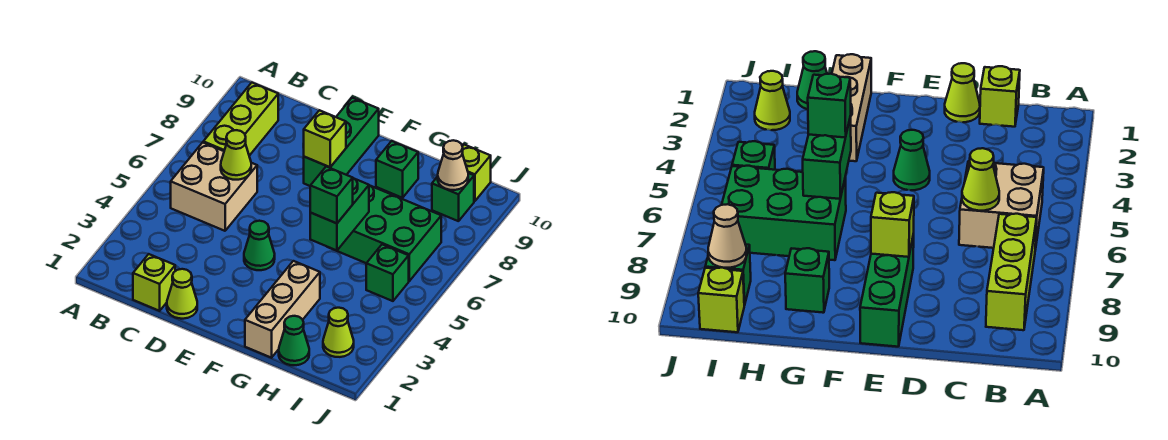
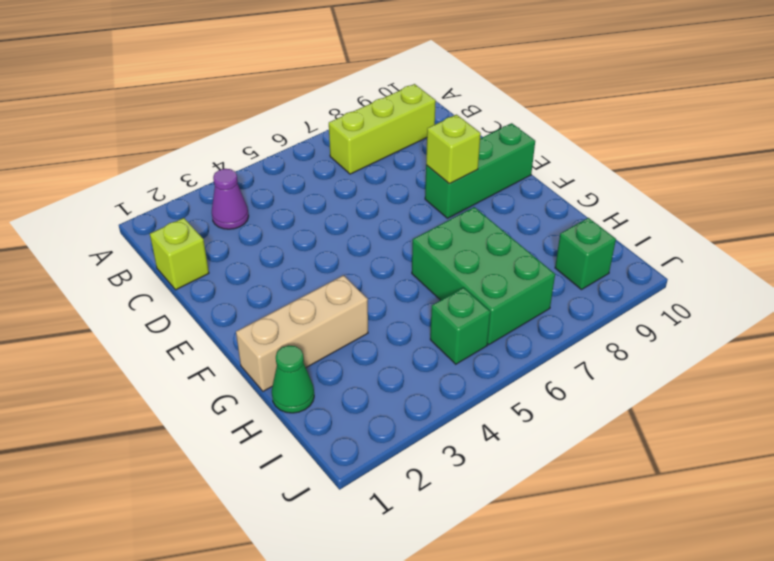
purple 1x1 cone [212,169,249,229] -> none
none -> tan 2x2 brick [171,142,257,231]
none -> lime 1x1 cone [167,269,197,319]
none -> green 1x1 cone [244,221,275,270]

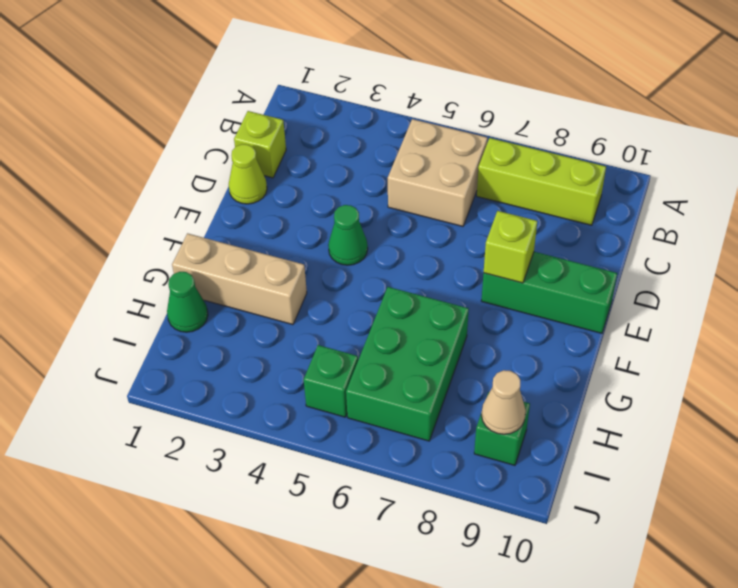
none -> green 1x1 brick [376,141,418,198]
none -> lime 1x1 cone [323,308,354,357]
none -> lime 1x1 brick [462,145,491,201]

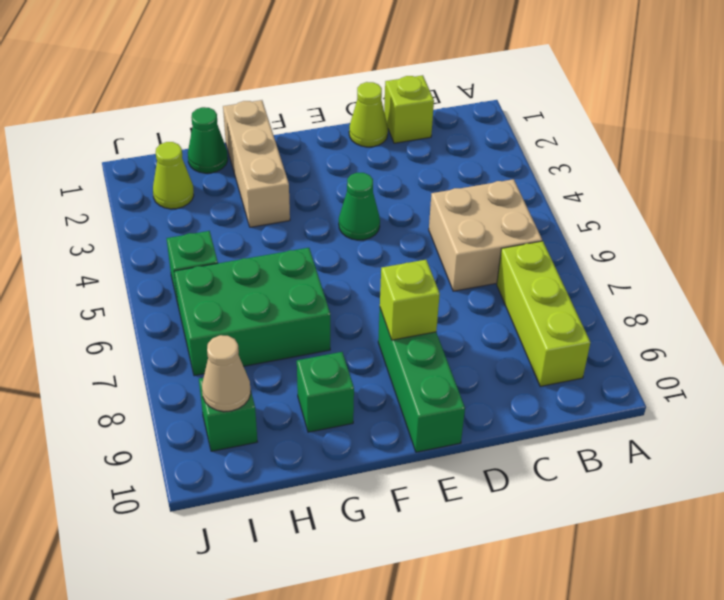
none -> lime 1x1 brick [462,145,491,201]
none -> lime 1x1 cone [221,130,251,180]
none -> green 1x2 brick [310,178,369,250]

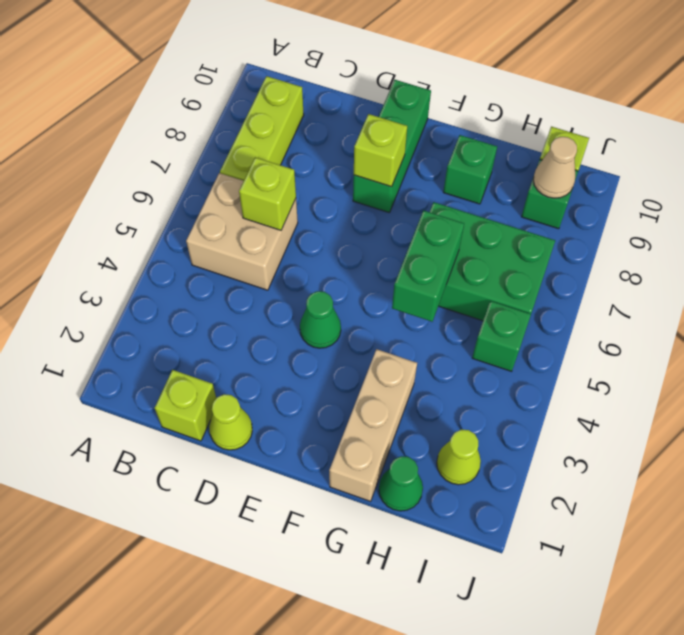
lime 1x1 brick [239,157,296,230] -> lime 1x1 cone [221,130,251,180]
none -> green 1x1 brick [310,167,353,223]

